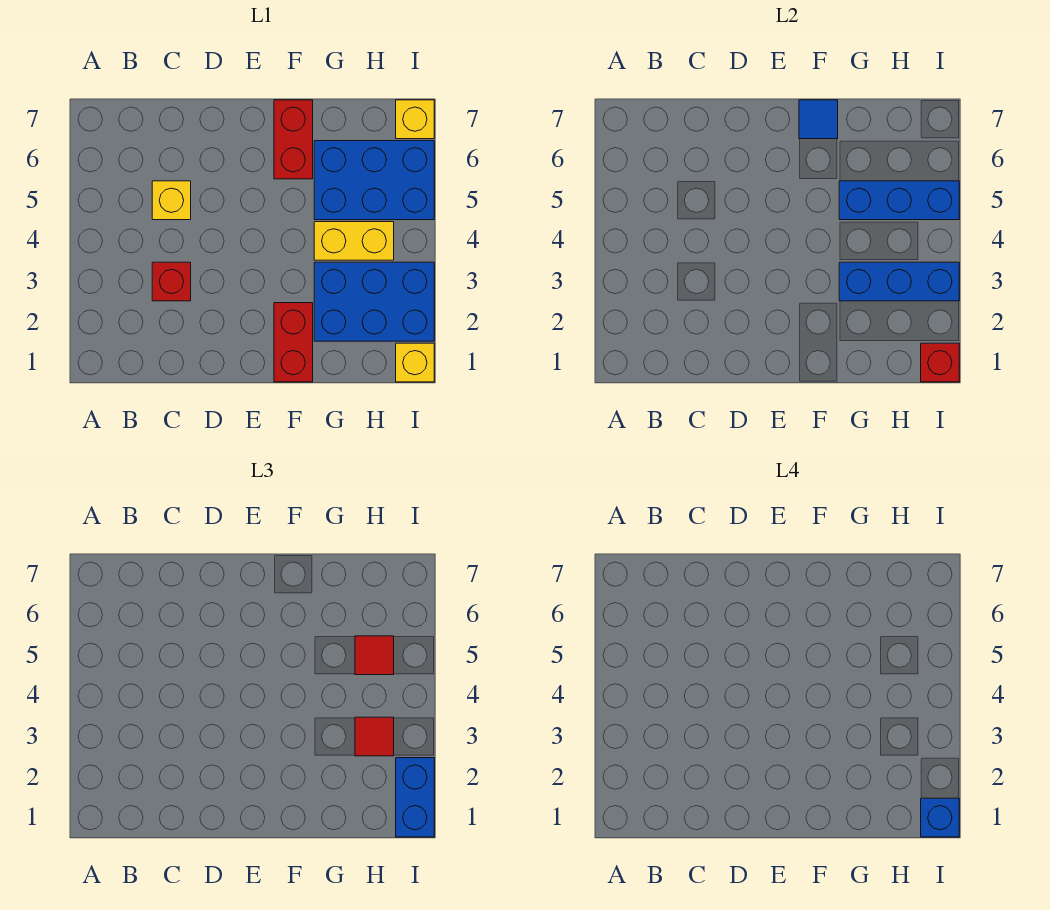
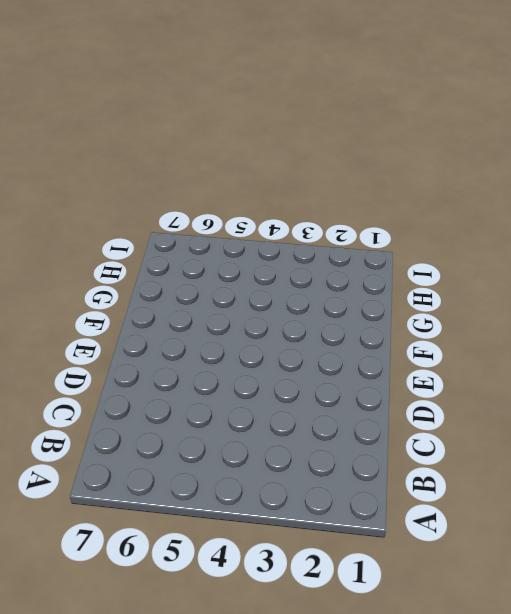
none -> red 1x1 brick [152,262,191,301]
none -> yellow 1x1 brick [152,181,191,220]
none -> red 1x2 brick [274,303,313,382]

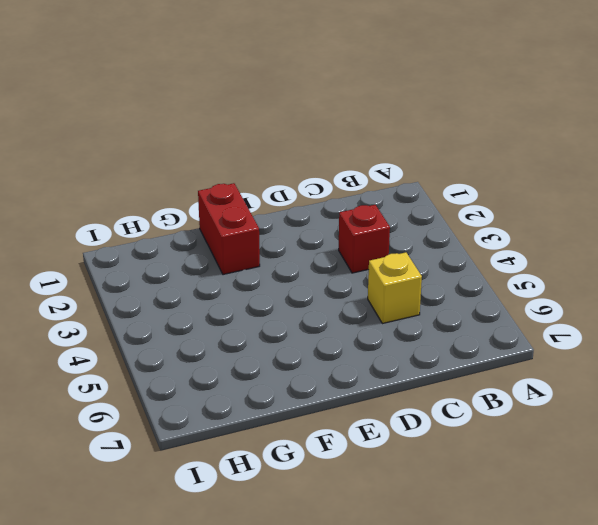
none -> red 1x2 brick [274,100,313,179]
none -> blue 2x3 brick [314,262,434,341]
none -> yellow 1x2 brick [314,222,394,260]

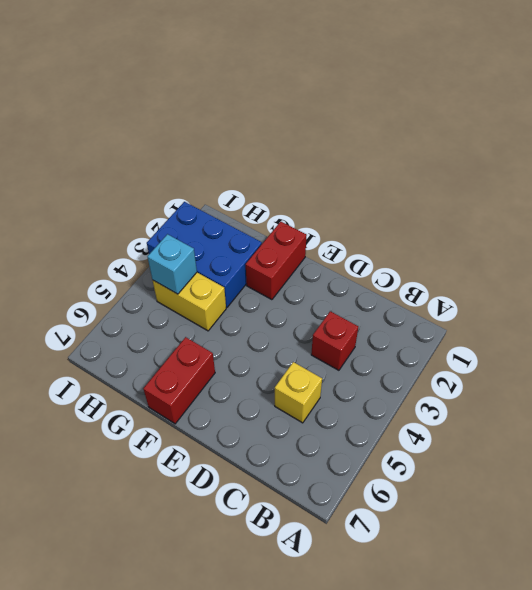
cyan 1x1 brick [147,234,197,294] -> none
none -> blue 2x3 brick [314,141,434,220]
none -> yellow 1x1 brick [396,343,434,382]
none -> yellow 1x1 brick [396,100,434,139]

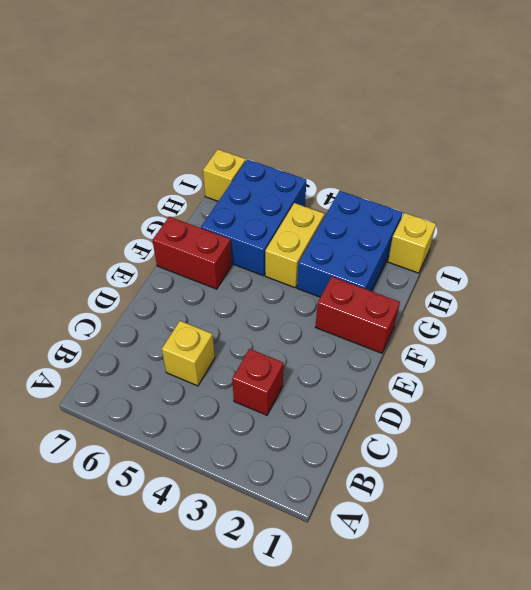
none -> blue 1x1 tile [799,100,838,139]
none -> blue 1x3 brick [839,262,959,301]
none -> blue 1x3 brick [839,181,959,220]

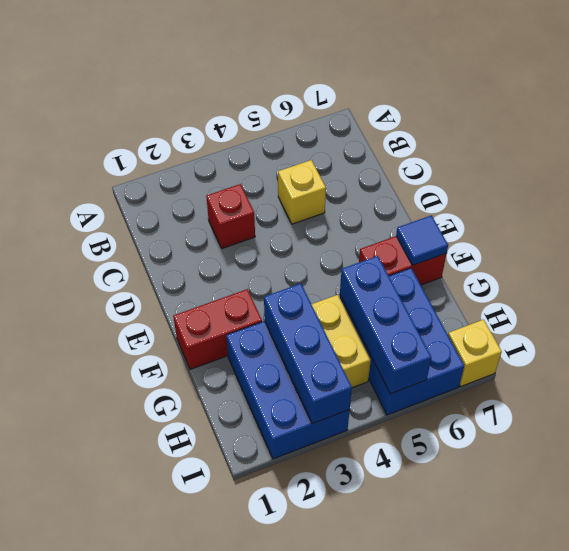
none -> yellow 1x1 brick [396,343,434,382]
none -> red 1x1 brick [921,343,959,382]
none -> red 1x1 tile [355,717,394,756]

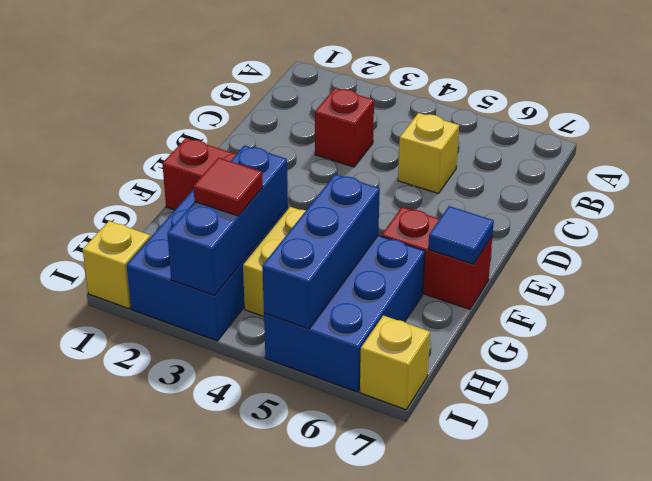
none -> red 1x1 brick [921,343,959,382]
none -> red 1x1 tile [355,636,394,675]
none -> blue 1x2 brick [396,758,434,837]

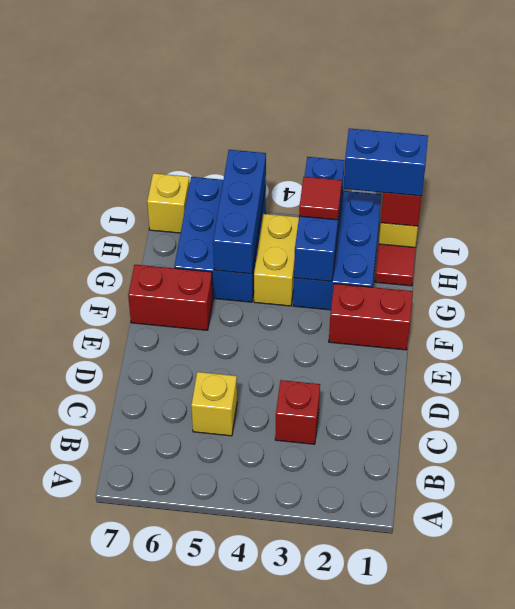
red 1x1 tile [375,244,416,286] -> red 1x1 tile moved to [355,636,394,675]
none -> blue 1x1 tile [799,100,838,139]
none -> blue 1x1 brick [921,798,959,837]

